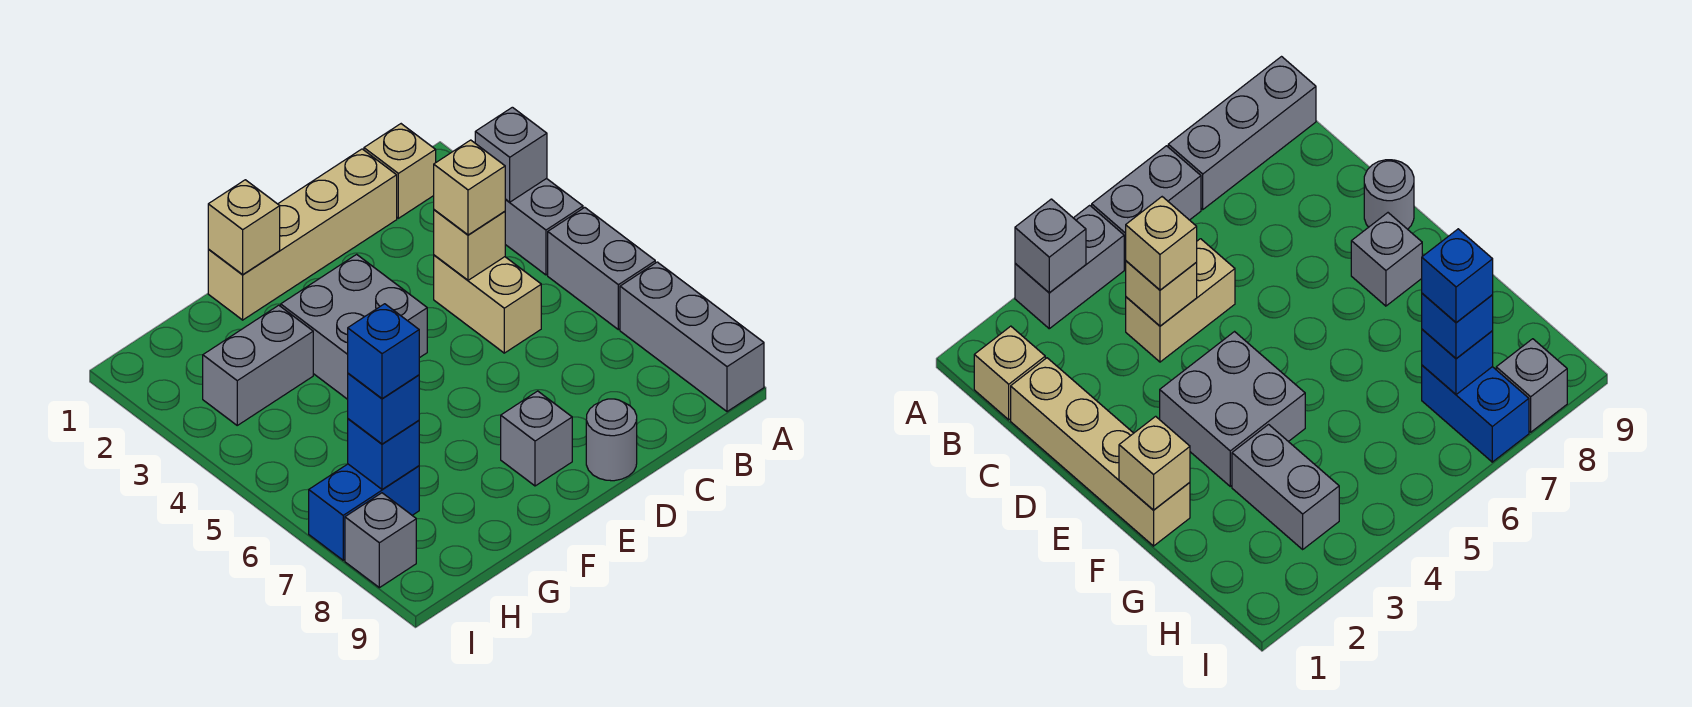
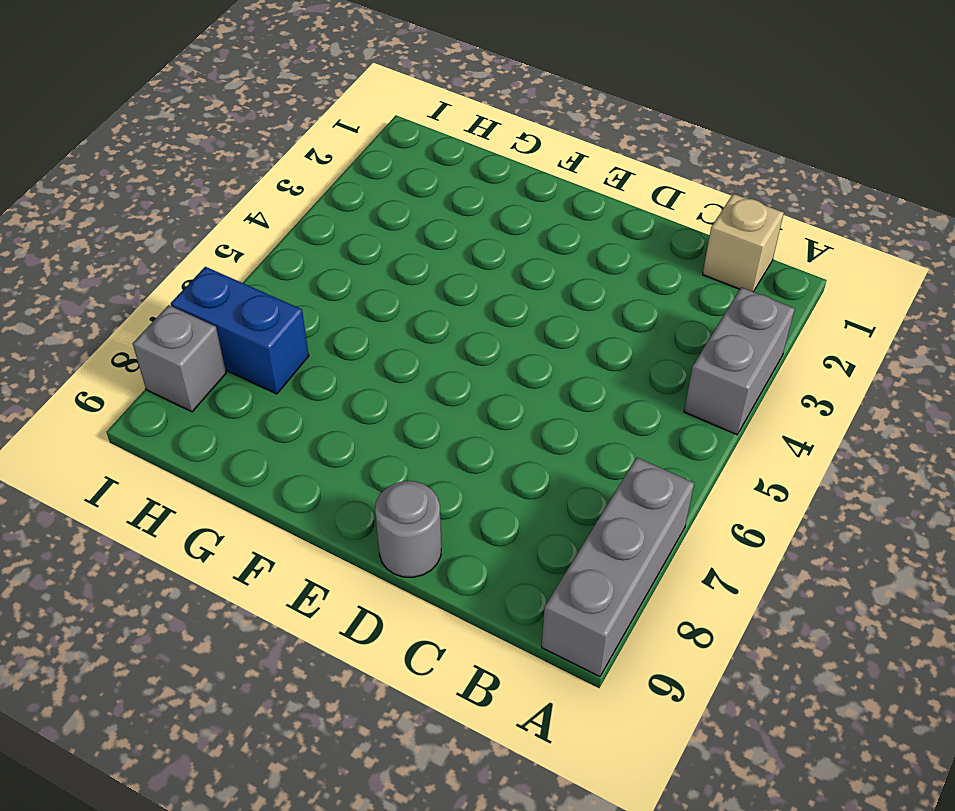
none -> grey 1x2 brick [548,207,655,330]
none -> tan 1x4 brick [208,149,397,320]
none -> tan 1x2 brick [434,255,541,353]

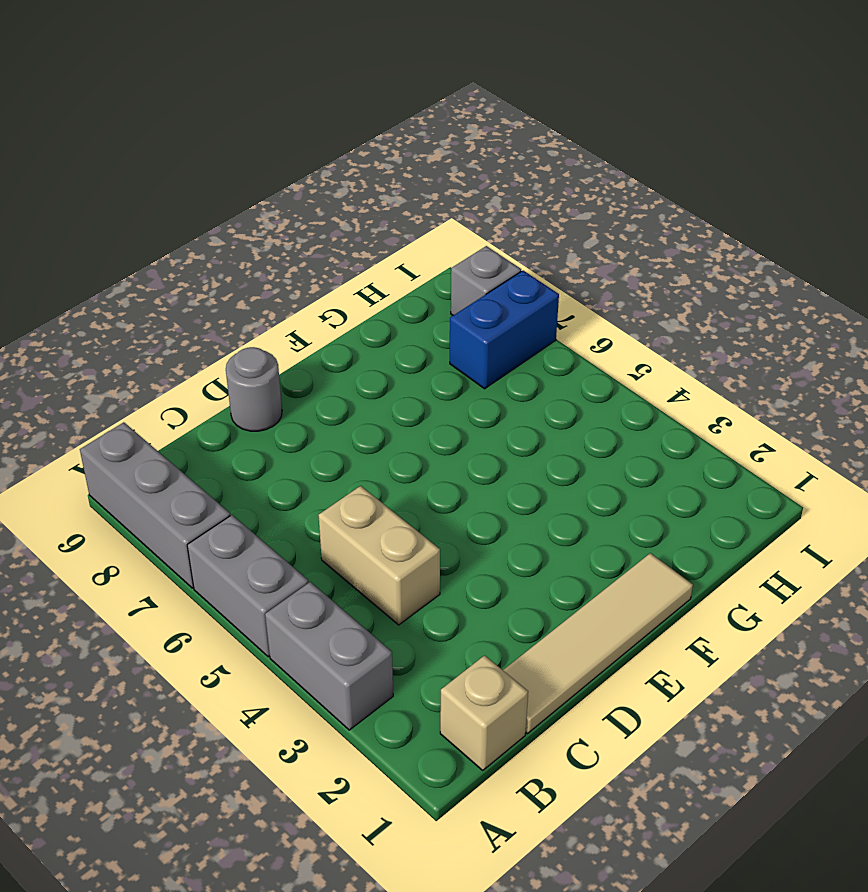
tan 1x4 tile [503,553,693,734] -> tan 1x4 brick [208,149,397,320]
none -> grey 2x2 brick [281,254,427,399]
none -> grey 1x1 brick [501,391,572,486]
none -> grey 1x2 brick [203,305,313,425]

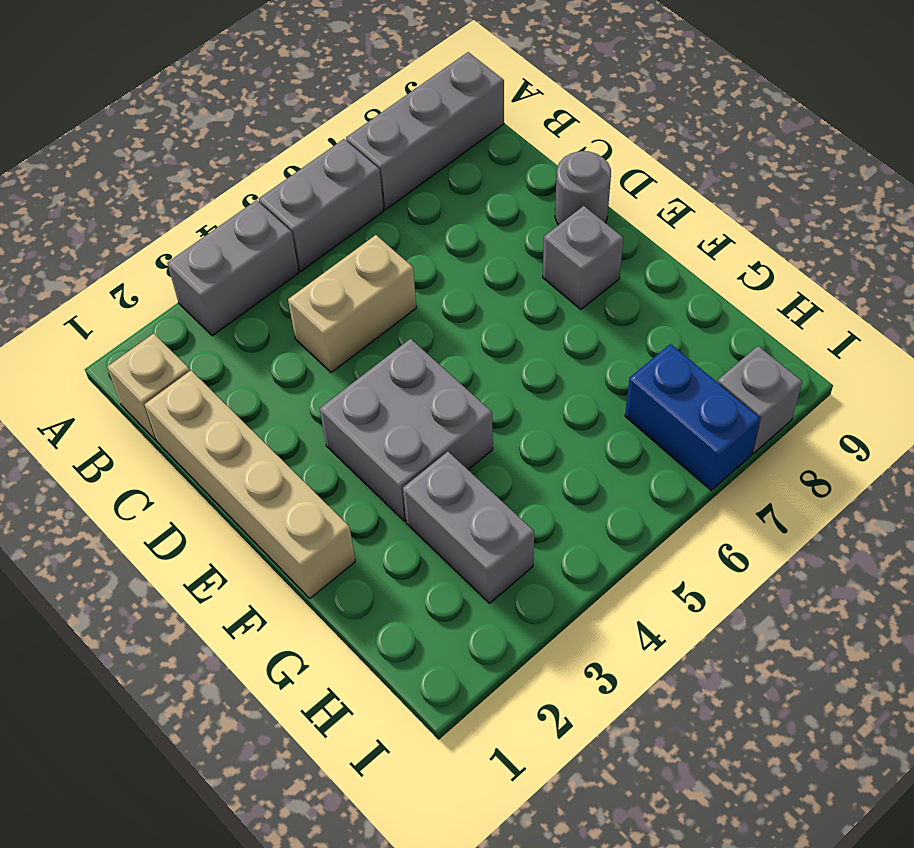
none -> grey 1x1 brick [475,107,547,202]
none -> tan 1x1 brick [434,210,505,280]
none -> tan 1x1 brick [208,180,280,274]

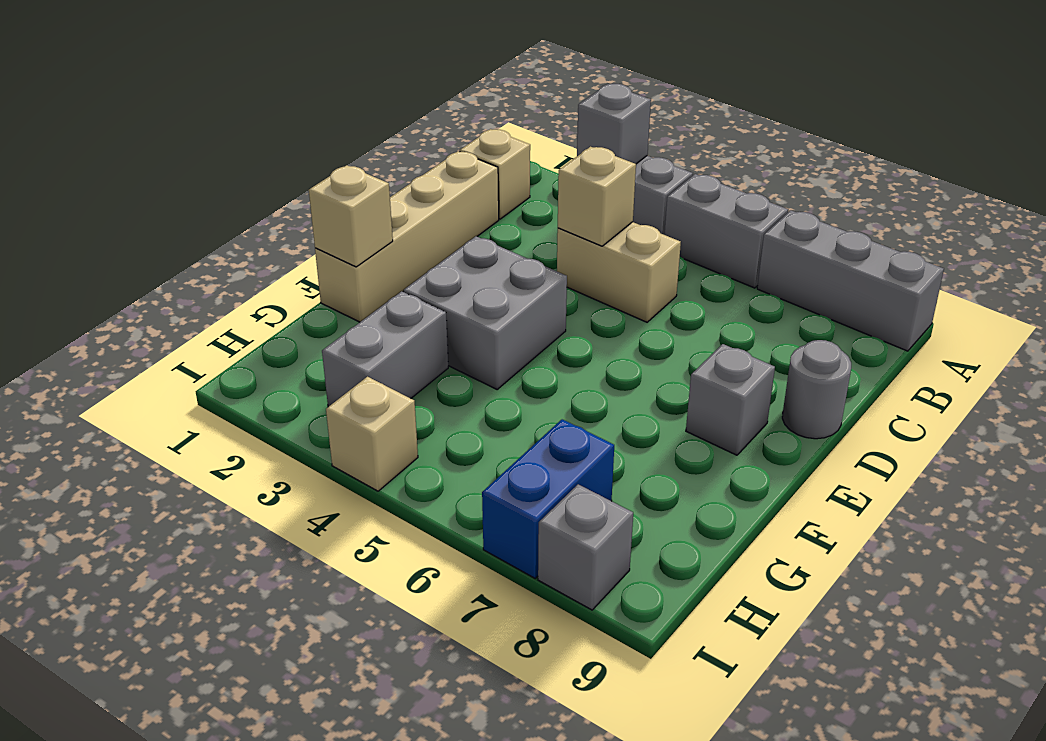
tan 1x1 brick [326,376,418,491] -> tan 1x1 brick moved to [434,140,505,235]
none -> blue 1x1 brick [348,419,419,489]
none -> blue 1x1 brick [348,373,419,444]
none -> blue 1x1 brick [348,304,419,399]

